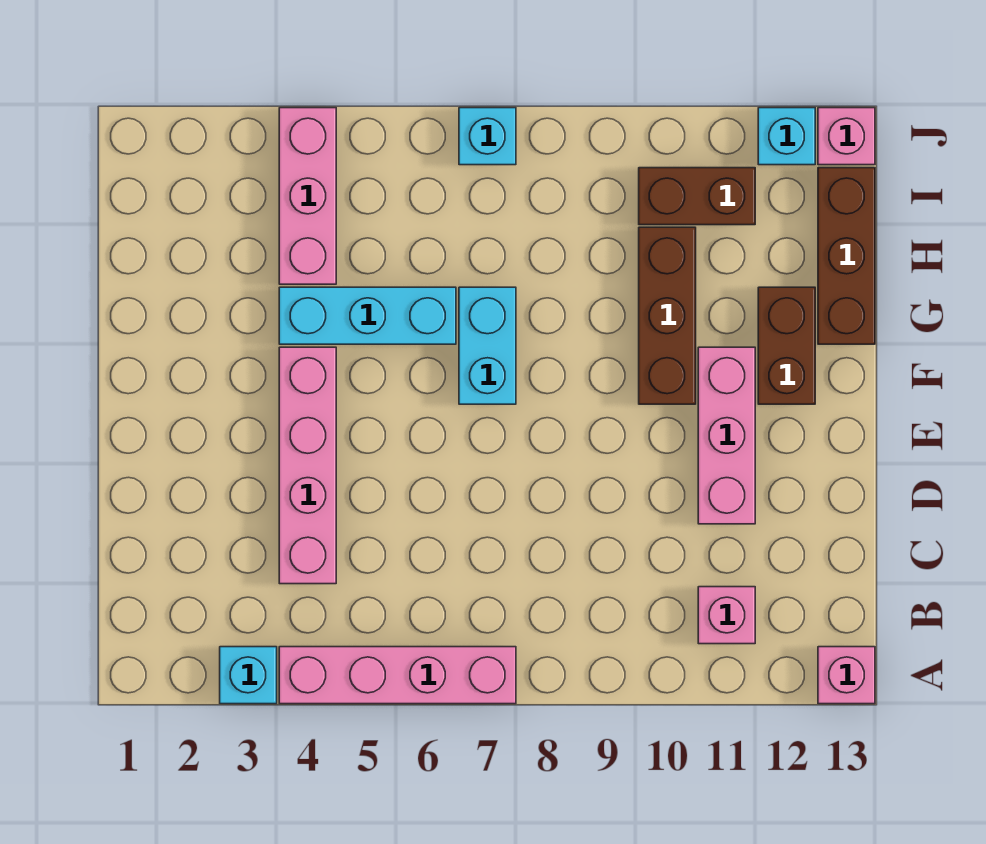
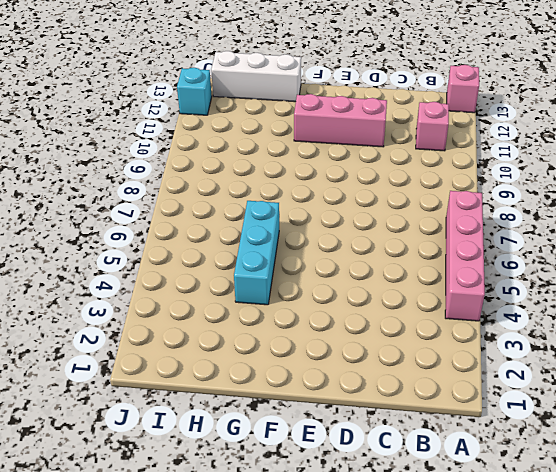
white 1x3 brick [211,51,301,102] -> brown 1x3 brick [818,168,875,344]
none -> cyan 1x1 brick [220,647,277,704]
none -> pink 1x4 brick [279,347,336,584]
none -> cyan 1x2 brick [459,287,516,404]

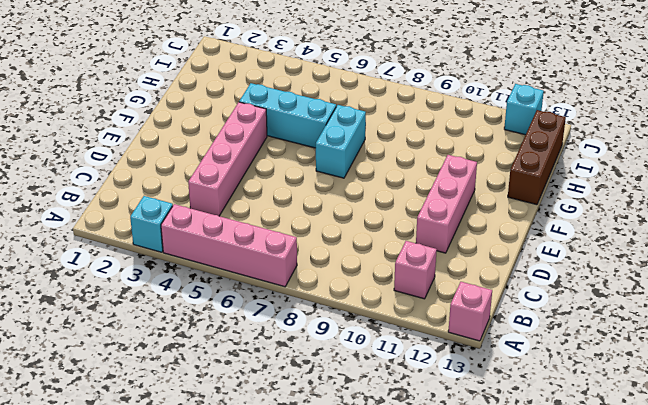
none -> brown 1x3 brick [639,227,696,404]
none -> brown 1x2 brick [758,287,815,404]
none -> pink 1x3 brick [279,108,336,284]

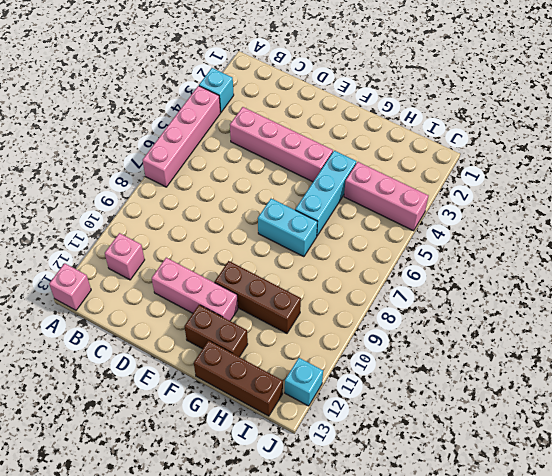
none -> brown 1x2 brick [639,168,755,225]
none -> cyan 1x1 brick [459,108,516,165]
none -> pink 1x1 brick [818,108,875,165]

